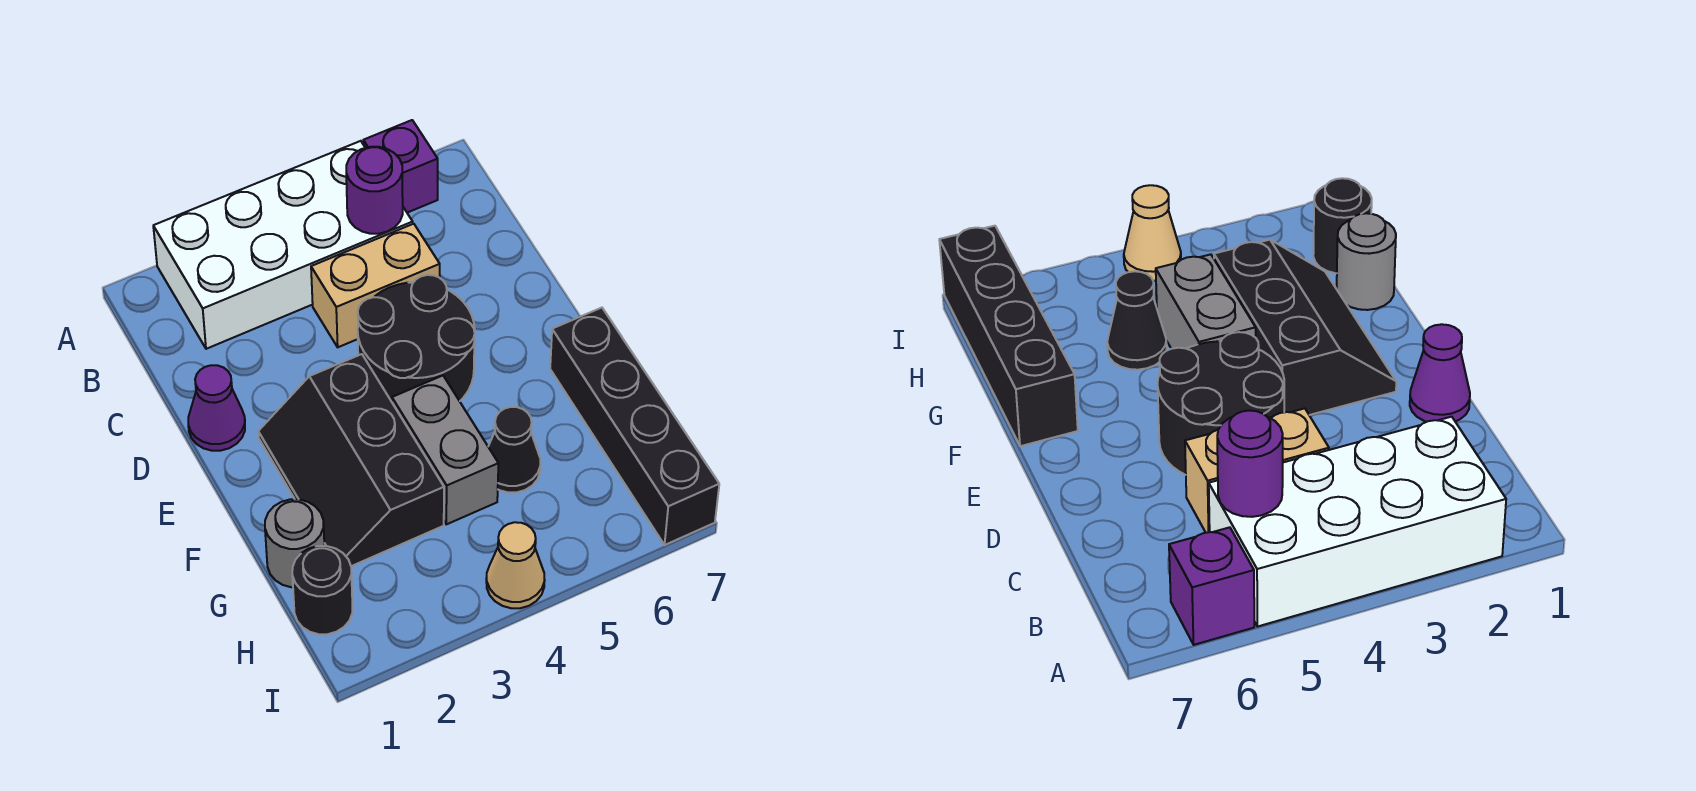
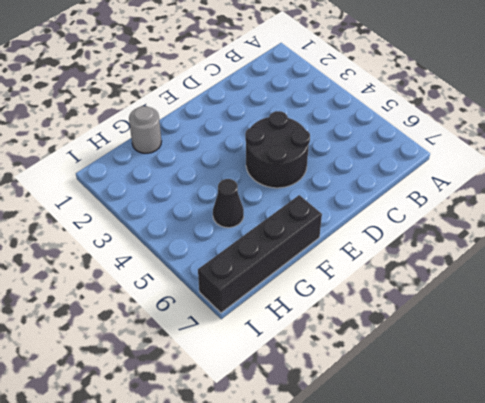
none -> white 2x4 brick [153,141,413,349]
none -> purple 1x1 brick [363,120,438,213]
none -> tan 1x2 brick [311,224,440,347]

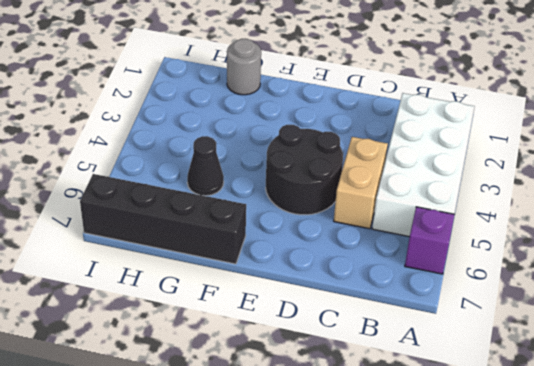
none -> purple 1x1 cone [188,365,245,451]
none -> black 2x3 slope [258,354,444,566]
none -> grey 1x2 brick [392,376,498,524]

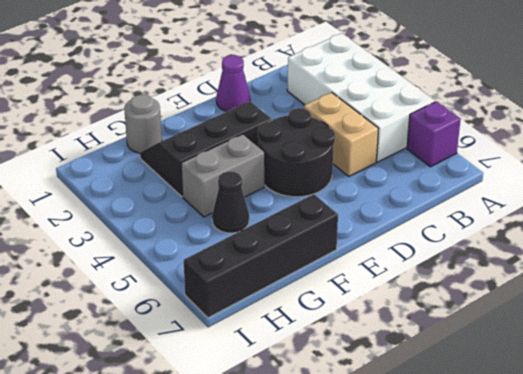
none -> black 1x1 round brick [292,546,352,634]
none -> tan 1x1 cone [486,522,545,608]
none -> purple 1x1 round brick [346,147,403,234]

